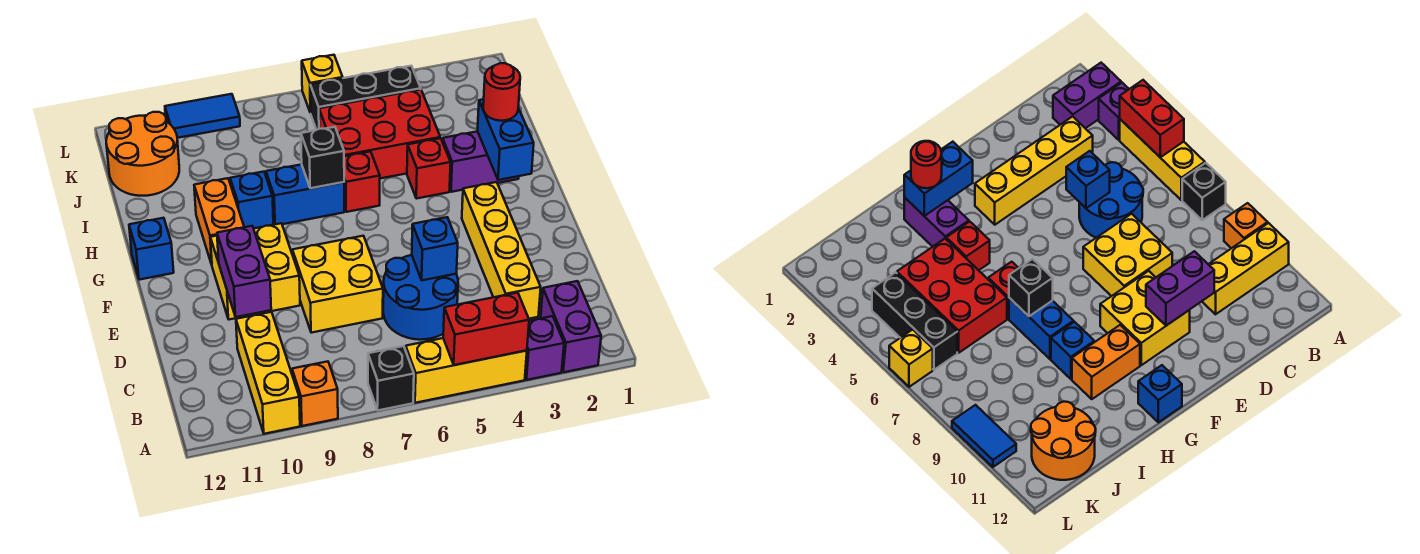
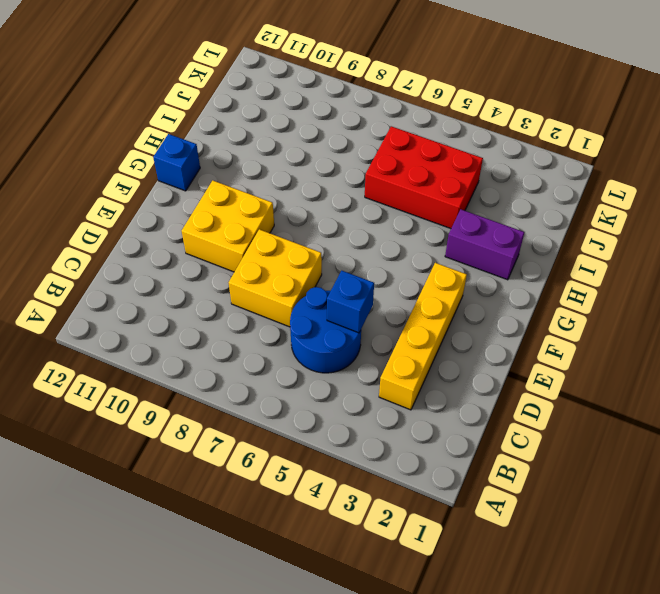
none -> purple 1x2 brick [541,281,601,372]
none -> purple 1x1 brick [525,316,564,380]
none -> yellow 1x3 brick [406,338,527,403]

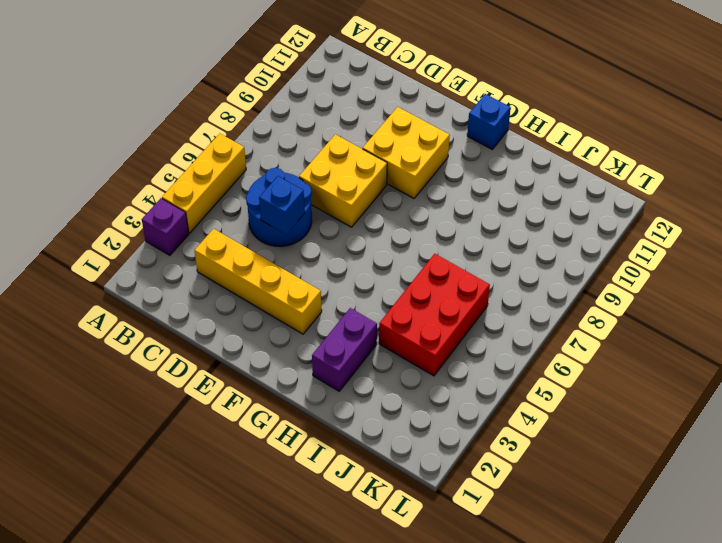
none -> purple 1x2 brick [541,281,601,372]
none -> black 1x1 brick [368,346,414,410]
none -> orange 1x1 brick [292,361,338,426]

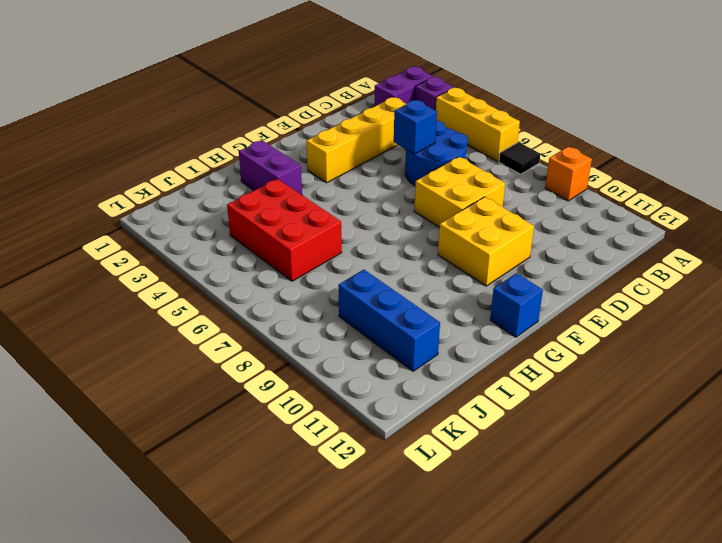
black 1x1 tile [499,142,540,174] -> black 1x1 brick [368,346,414,410]
blue 1x3 brick [338,270,440,371] -> orange 2x2 round brick [106,112,179,196]
none -> yellow 1x3 brick [236,312,300,434]
none -> orange 1x2 brick [194,178,244,264]
none -> red 1x1 brick [407,138,451,199]

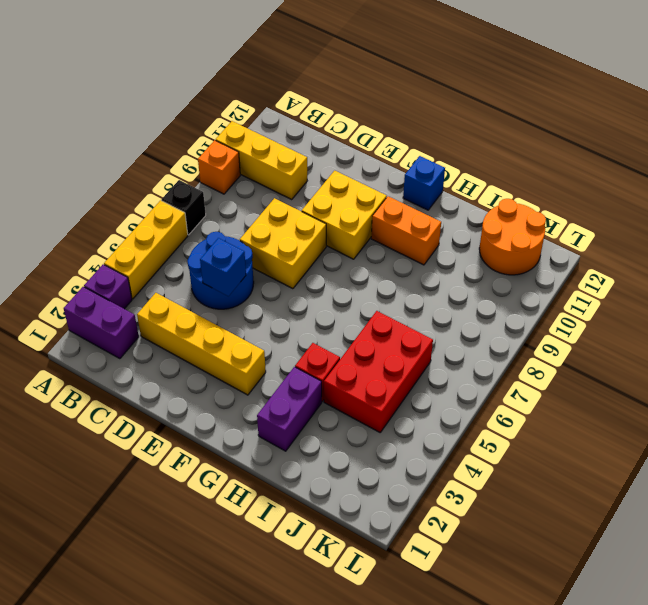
none -> red 1x1 brick [344,152,380,212]
none -> blue 1x2 brick [266,164,344,224]
none -> blue 1x1 brick [230,172,273,228]

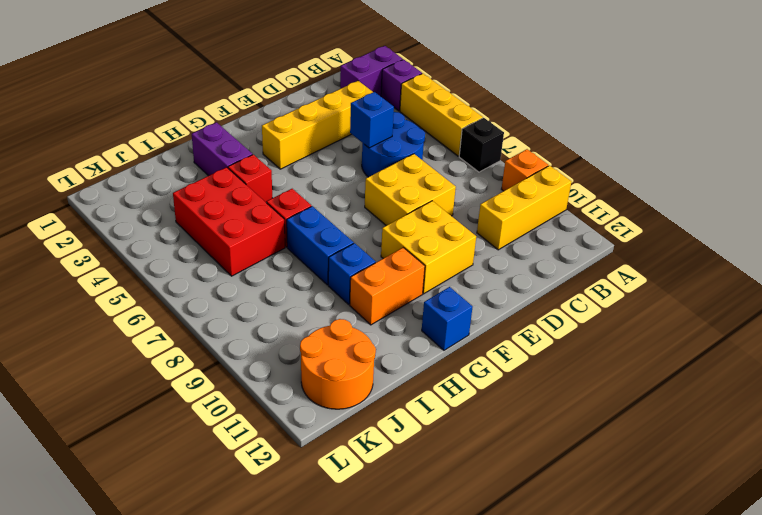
none -> black 1x3 brick [310,66,421,130]
none -> yellow 1x1 brick [302,55,343,113]
none -> blue 1x2 tile [165,94,240,138]

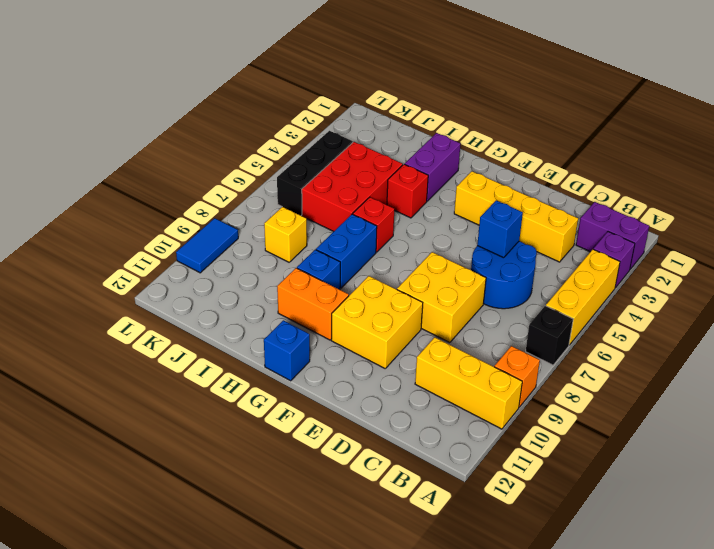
yellow 1x1 brick [264,207,307,262] -> yellow 1x1 brick moved to [302,55,343,113]
none -> orange 2x2 round brick [106,112,179,196]
none -> red 1x2 brick [443,293,529,365]
none -> purple 1x2 brick [217,226,271,317]

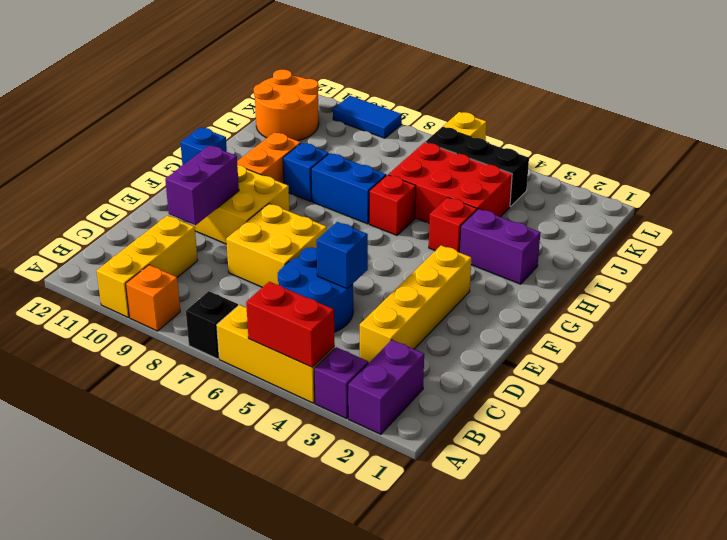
none -> blue 1x2 brick [477,99,534,180]
none -> black 1x1 brick [301,127,344,188]
none -> red 1x1 round brick [483,63,520,121]

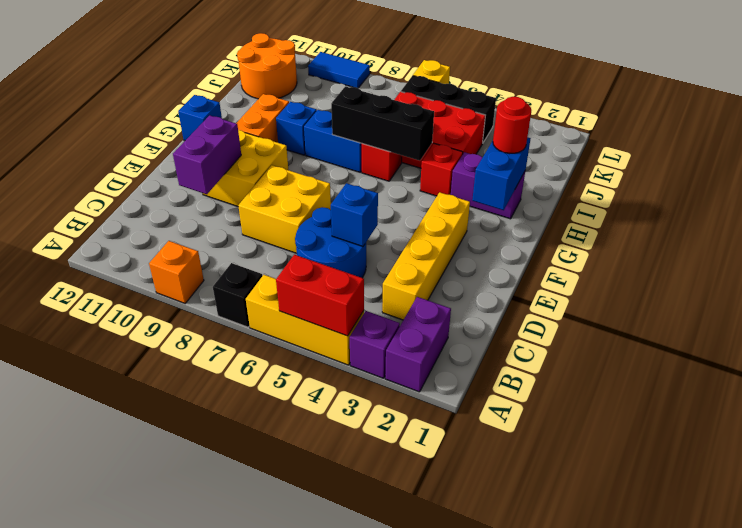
black 1x3 brick [331,86,434,161] -> black 1x1 brick [301,127,344,188]
none -> yellow 1x3 brick [236,312,300,434]

